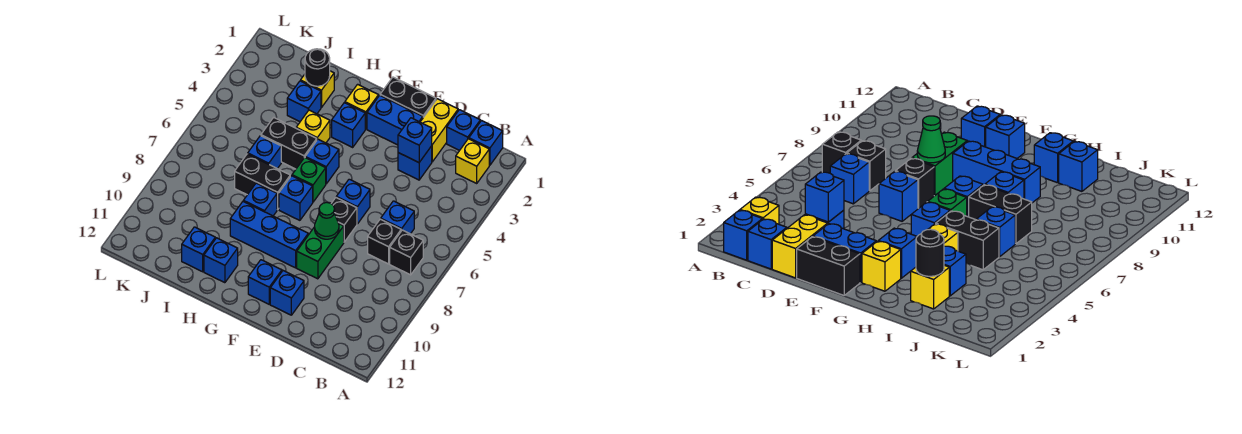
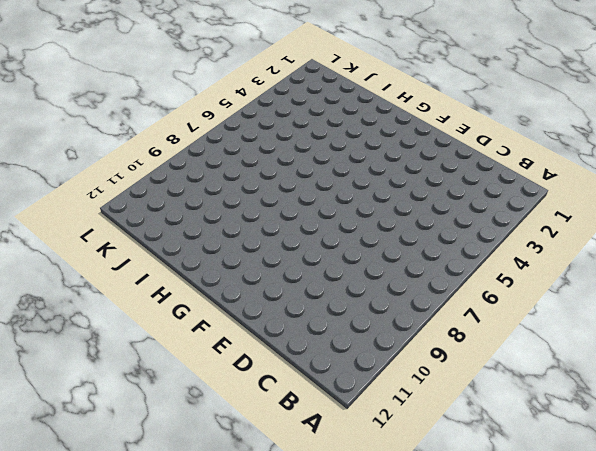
none -> blue 1x1 brick [469,121,503,165]
none -> yellow 1x1 brick [456,139,489,183]
none -> black 1x1 brick [390,230,423,275]
none -> blue 1x1 brick [447,110,480,151]

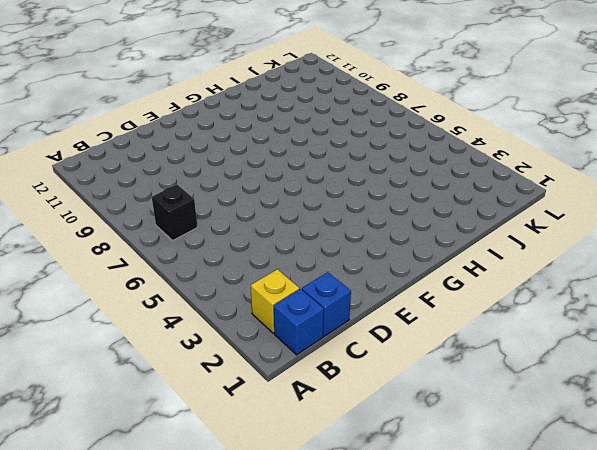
none -> blue 1x1 brick [381,201,414,234]
none -> black 1x1 brick [368,219,401,264]
none -> yellow 1x2 brick [421,99,458,162]
none -> blue 1x1 brick [398,146,432,180]

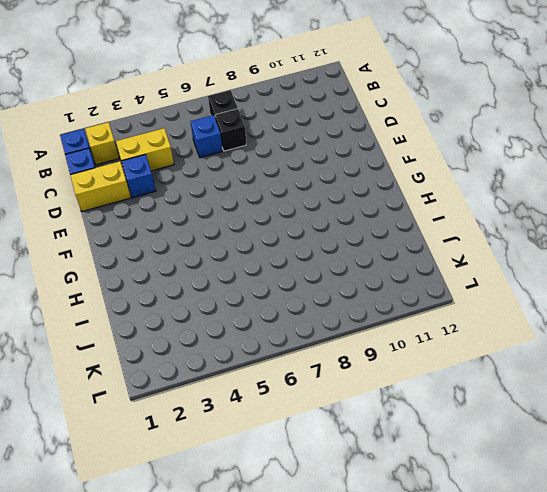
yellow 1x2 brick [116,128,174,171] -> none
none -> black 1x2 brick [380,77,436,117]
none -> blue 1x2 brick [367,95,423,145]
none -> blue 1x1 brick [336,179,370,224]
none -> black 1x1 brick [331,198,357,242]

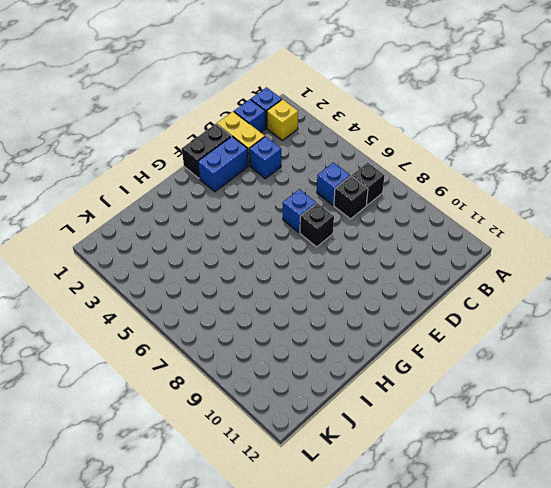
none -> green 1x2 brick [297,224,344,279]
none -> blue 1x1 brick [270,271,304,315]
none -> blue 1x3 brick [230,202,308,268]
none -> blue 1x1 brick [248,260,282,304]

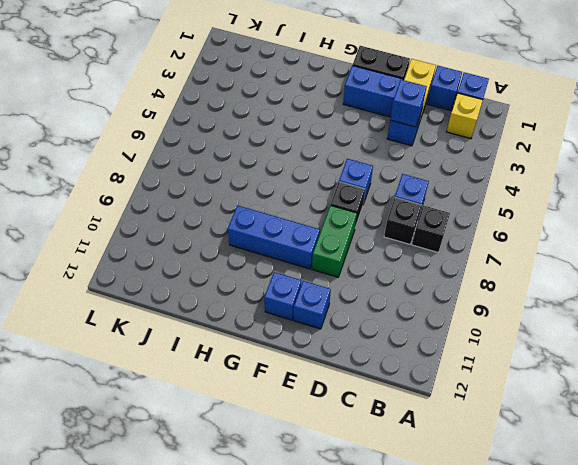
none -> yellow 1x1 brick [345,84,379,129]
none -> blue 1x1 brick [332,103,365,147]
none -> blue 1x1 brick [305,139,339,184]
none -> green 1x1 brick [292,157,326,202]

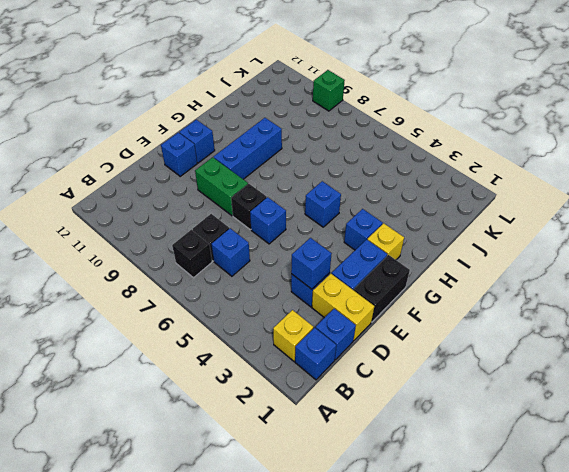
green 1x1 brick [313,70,345,111] -> green 1x1 brick moved to [292,157,326,202]
none -> blue 1x1 brick [279,176,313,220]
none -> yellow 1x1 brick [296,110,330,143]
none -> black 1x2 brick [261,117,317,169]
none -> black 1x2 brick [235,154,290,210]

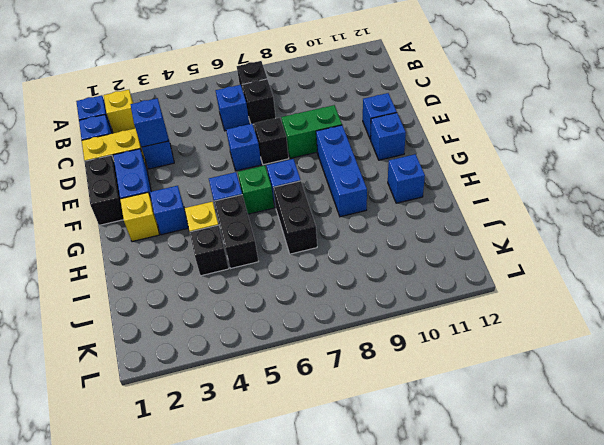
black 1x1 brick [190,225,229,276] -> none
none -> blue 1x1 brick [243,183,277,216]
none -> yellow 1x1 brick [301,71,334,107]
none -> blue 1x1 brick [287,81,321,122]
none -> blue 1x1 brick [248,136,281,169]

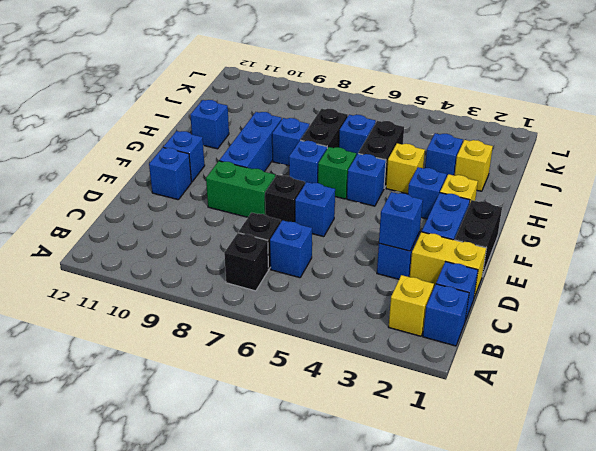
none -> blue 1x1 brick [182,227,215,272]
none -> green 1x1 cone [315,203,339,239]
none -> black 1x1 round brick [305,49,330,86]

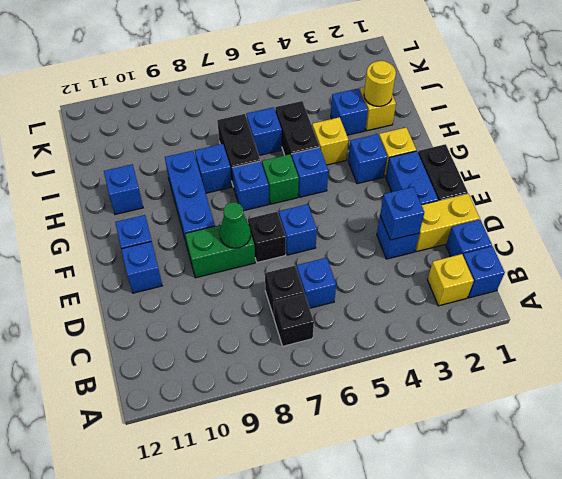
yellow 1x1 round brick [364,61,396,106] -> black 1x1 round brick [305,49,330,86]
none -> blue 1x1 brick [182,227,215,272]

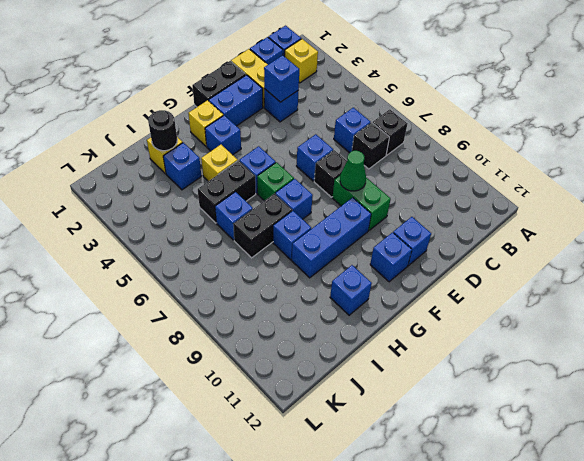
none -> blue 1x1 brick [182,227,215,272]

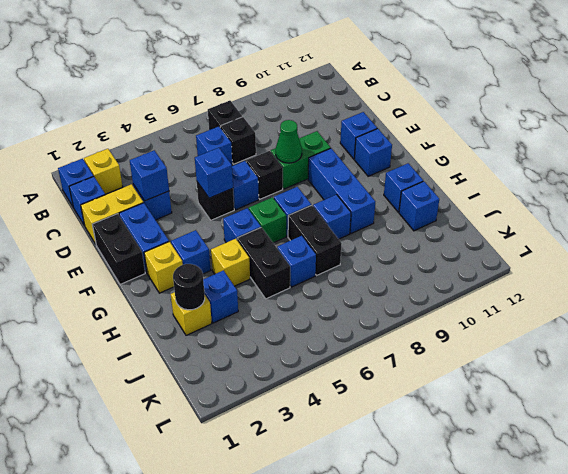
black 1x1 brick [197,182,234,220] -> none
blue 1x1 brick [195,148,233,198] -> none

